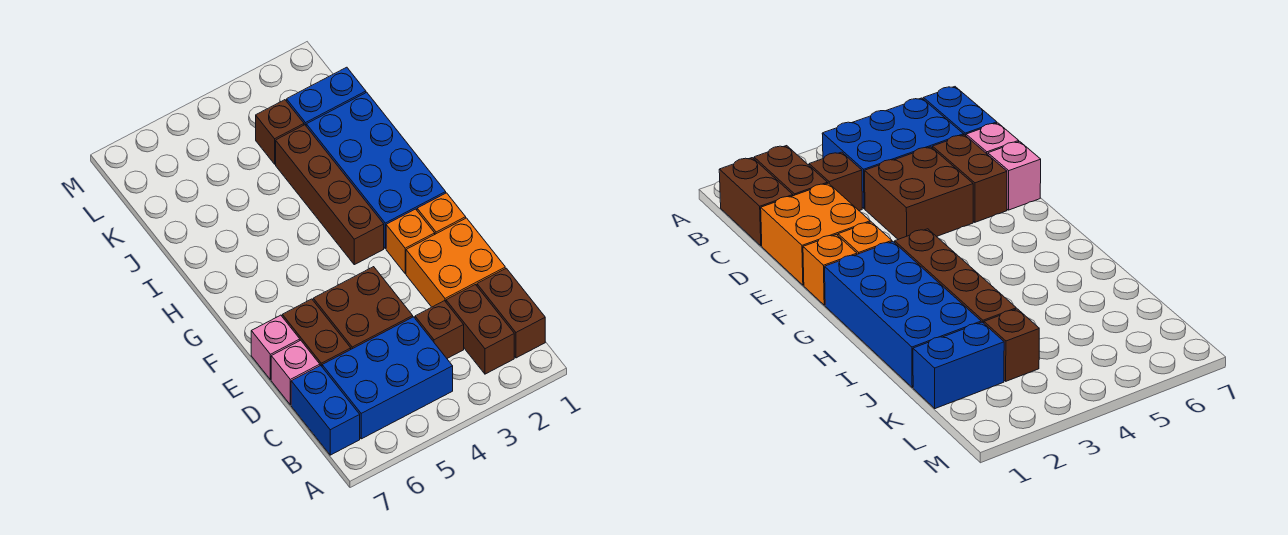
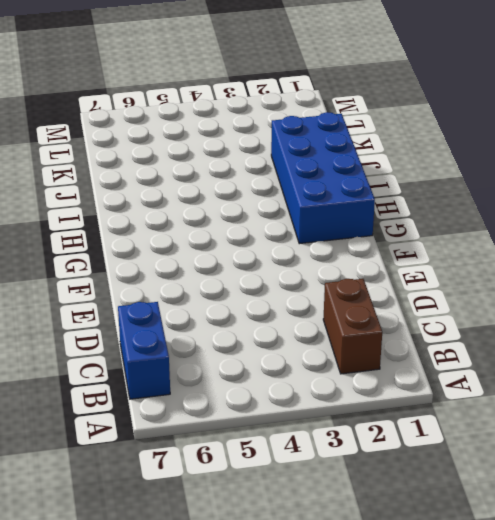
none -> brown 1x2 brick [477,268,545,358]
none -> blue 2x3 brick [322,317,453,439]
none -> brown 1x1 brick [415,301,464,358]

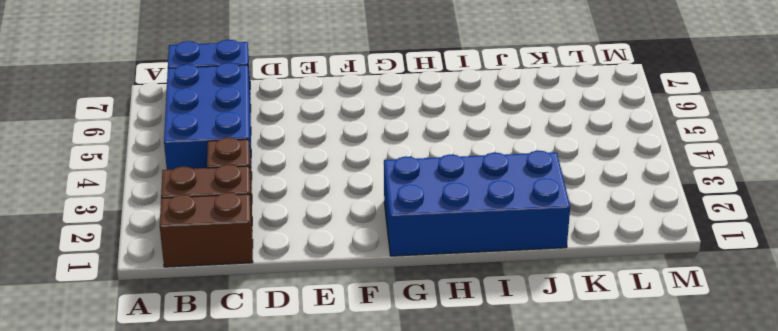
none -> orange 2x2 brick [406,218,505,307]
none -> brown 2x2 brick [313,267,413,349]
none -> brown 1x2 brick [282,299,351,366]

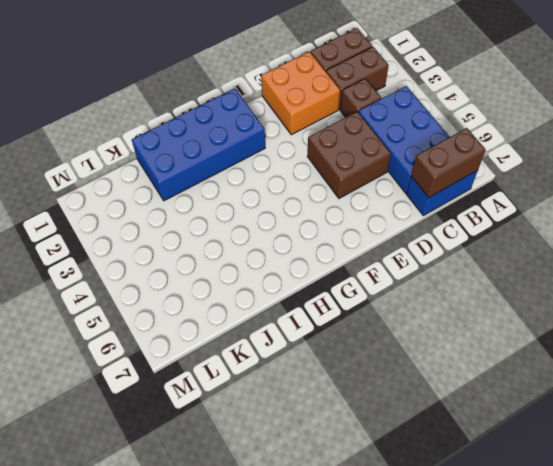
brown 1x2 brick [411,128,486,197] -> brown 1x2 brick moved to [282,299,351,366]
none -> pink 1x1 brick [271,340,320,405]
none -> pink 1x1 brick [251,315,300,380]
none -> orange 1x1 brick [417,193,466,234]

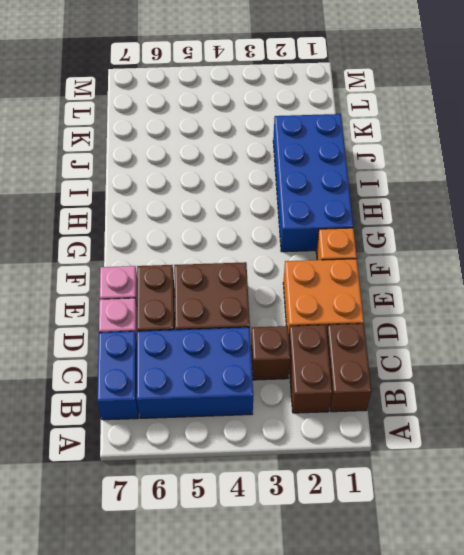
none -> orange 1x1 brick [386,209,435,274]
none -> brown 1x4 brick [276,125,384,265]
none -> blue 1x2 brick [287,67,366,125]

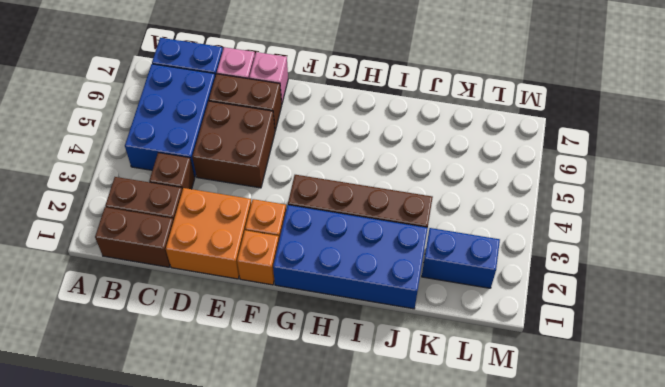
blue 1x2 brick [422,228,500,288] -> blue 1x2 brick turned to [287,67,366,125]
none -> brown 1x1 brick [256,100,304,164]

